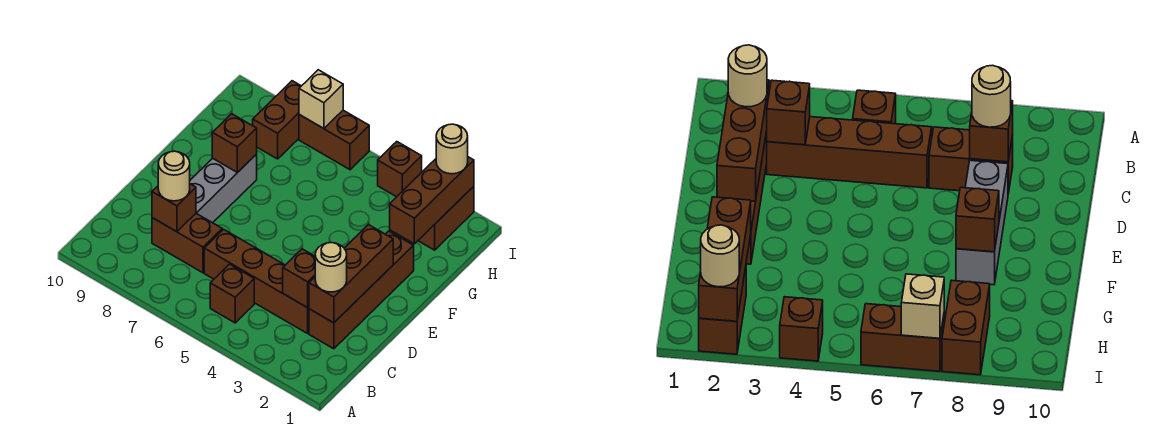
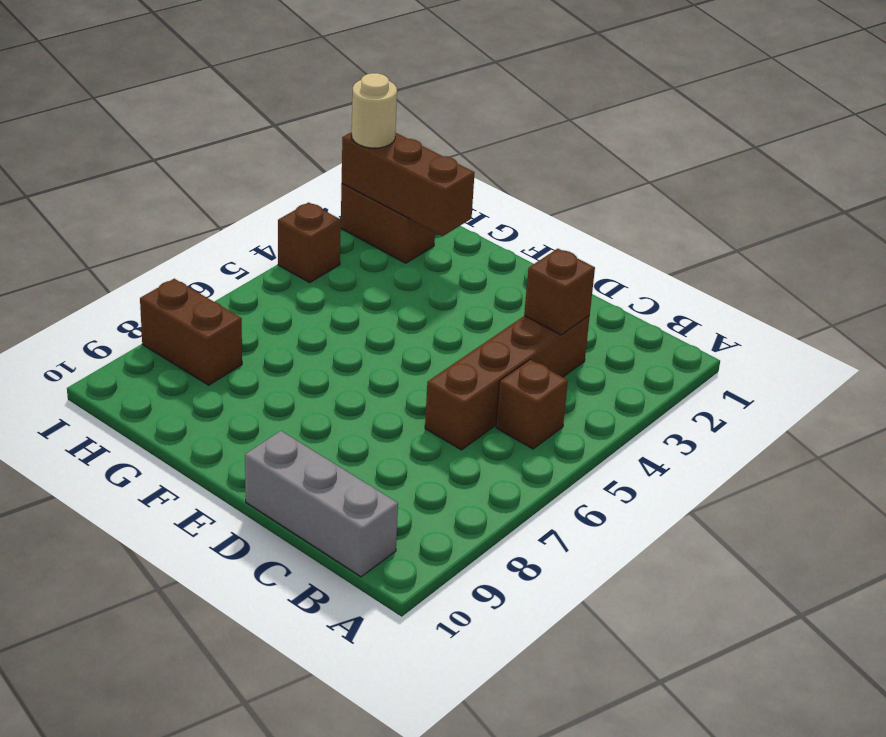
grey 1x3 brick [245,431,398,577] -> grey 1x3 brick moved to [190,154,257,223]
none -> brown 1x4 brick [309,231,414,349]
none -> brown 1x2 brick [152,214,222,273]
none -> brown 1x2 brick [299,110,369,170]

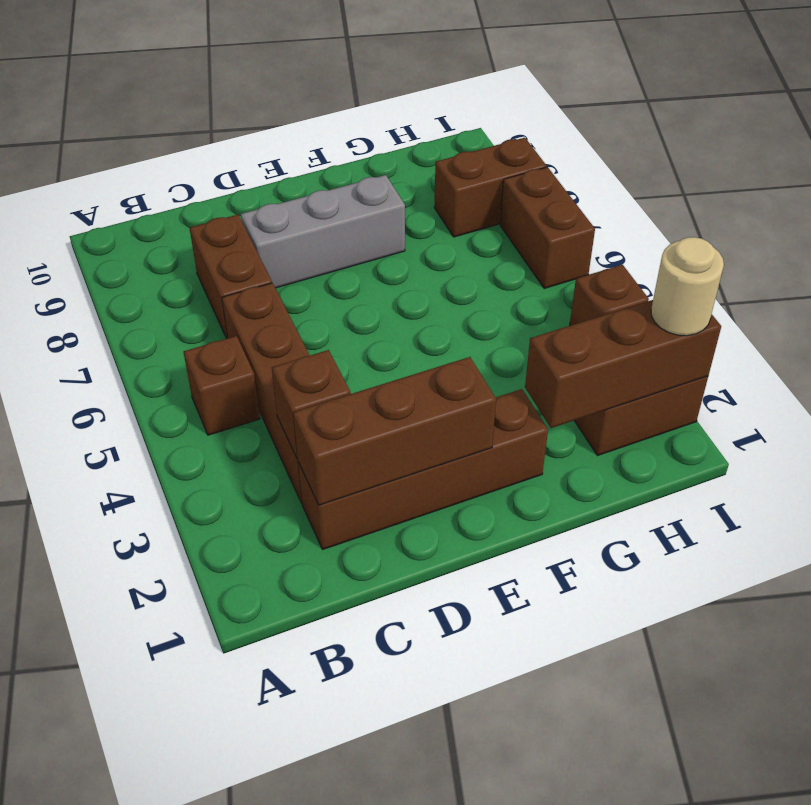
none -> brown 1x1 brick [152,184,196,232]
none -> brown 1x1 brick [212,114,257,173]
none -> tan 1x1 brick [299,70,343,129]

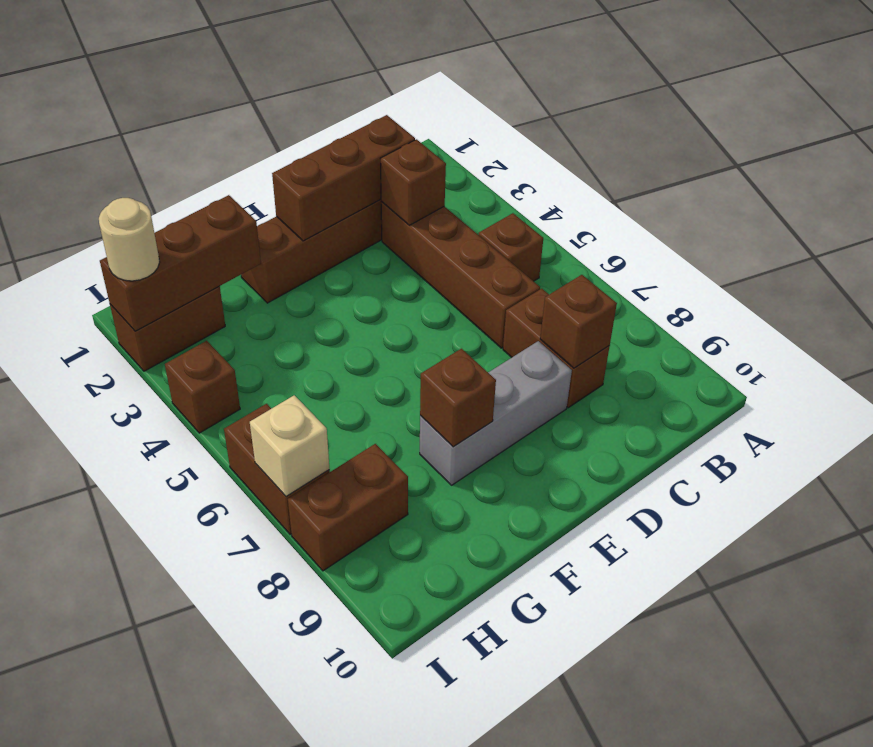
none -> tan 1x1 round brick [315,243,347,292]
none -> tan 1x1 round brick [158,151,190,201]

